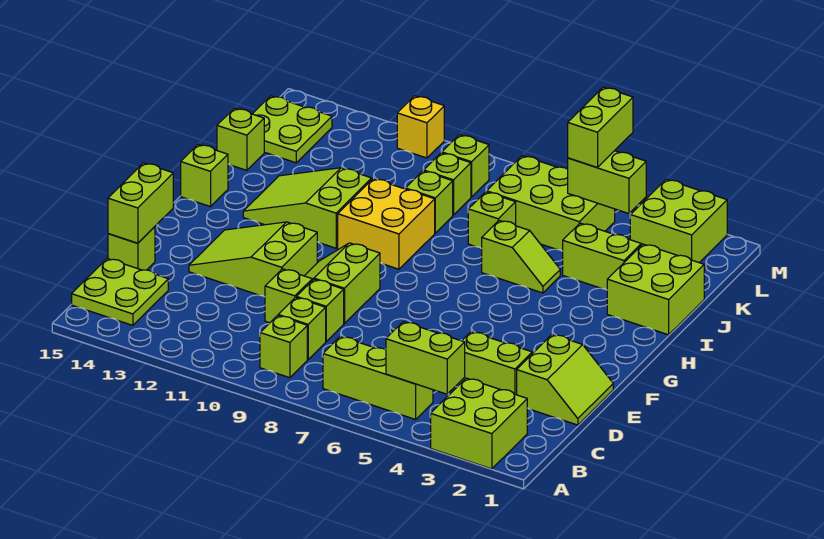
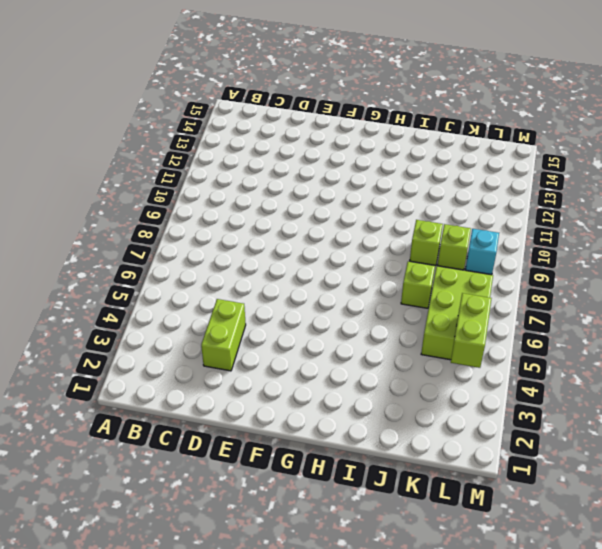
cyan 1x1 brick [465,229,499,275] -> lime 1x1 brick [442,135,489,197]
none -> lime 2x2 brick [431,378,527,469]
none -> lime 1x3 brick [323,336,433,419]
none -> lime 1x1 brick [260,316,307,378]
none -> lime 2x2 plate [72,259,168,325]

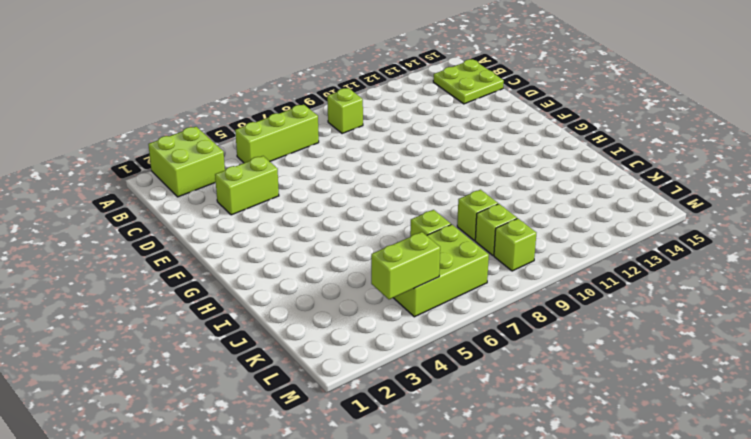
none -> lime 1x1 brick [278,297,326,359]
none -> lime 2x2 slope [517,334,613,425]
none -> lime 1x1 brick [297,279,344,341]
none -> lime 1x1 brick [265,269,312,323]

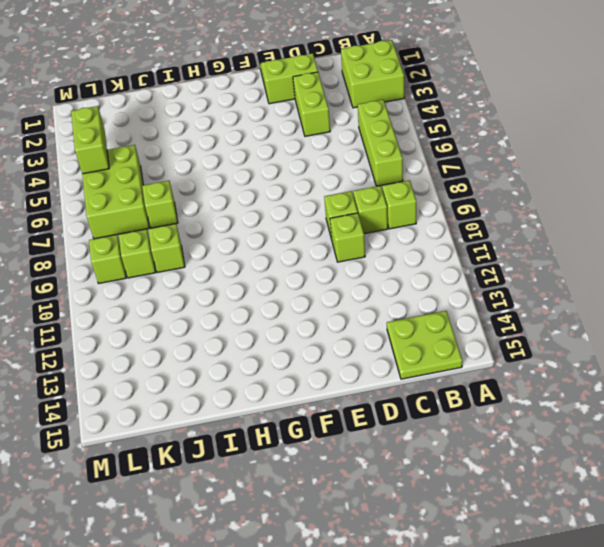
none -> lime 1x1 brick [108,227,155,270]
none -> lime 2x2 slope [305,243,380,323]
none -> lime 2x3 slope [189,222,317,297]
none -> yellow 2x2 brick [338,179,435,269]

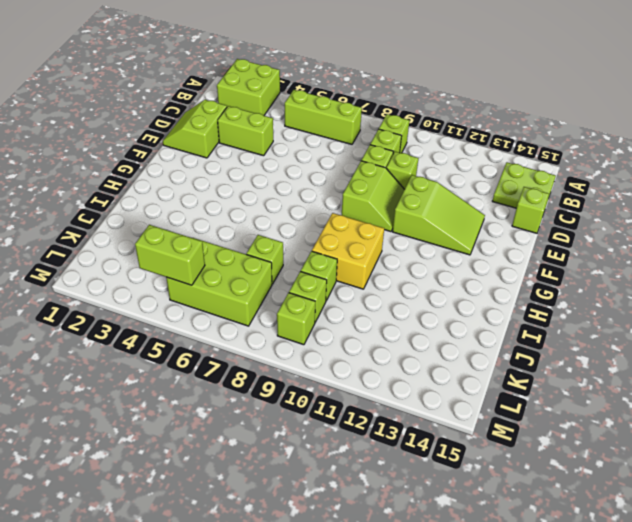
none -> lime 2x3 slope [243,168,372,248]
none -> lime 1x1 brick [181,144,228,207]
none -> lime 2x2 brick [607,244,704,335]
none -> lime 1x2 slope [482,220,560,293]

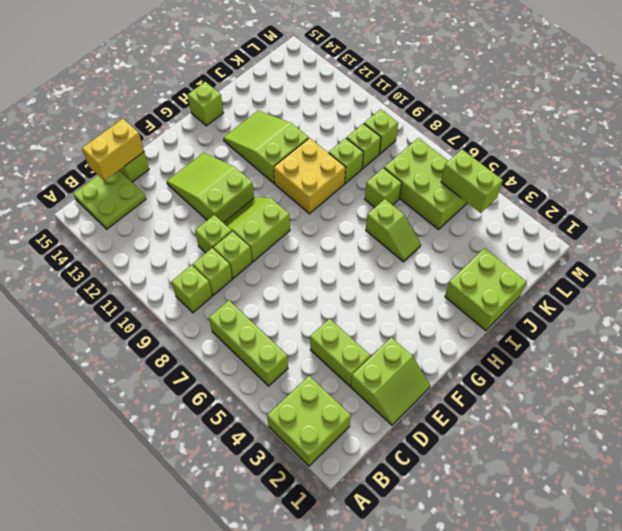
yellow 1x2 brick [82,119,144,181] -> lime 1x2 brick [108,163,173,243]
none -> lime 1x2 brick [563,223,641,290]
none -> lime 1x1 brick [217,108,264,170]
none -> lime 2x2 plate [253,96,332,163]
none -> lime 2x2 brick [630,179,727,263]

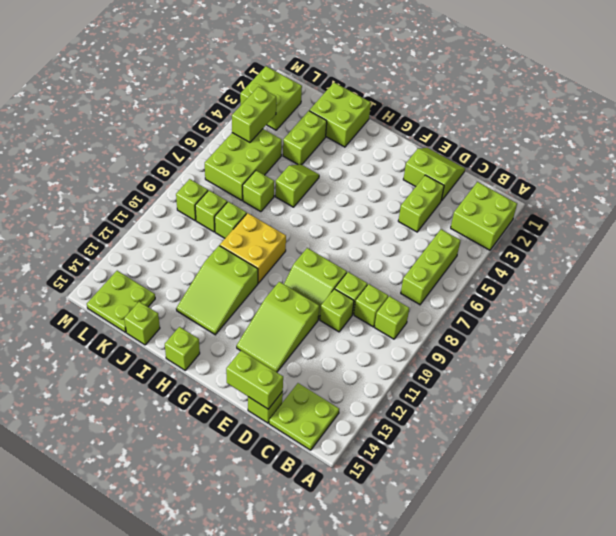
none -> yellow 1x1 brick [397,96,444,158]
none -> lime 1x2 brick [386,322,465,394]
none -> lime 1x2 brick [568,87,633,167]

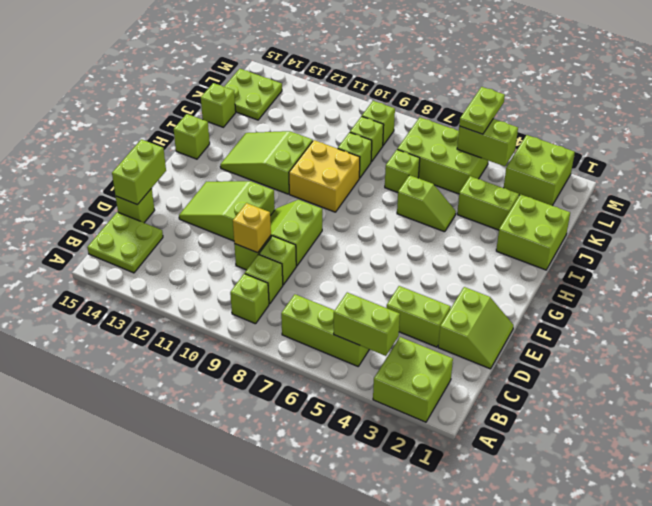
yellow 1x1 brick [233,203,271,253] -> yellow 1x1 brick moved to [397,96,444,158]
lime 1x2 plate [459,87,505,134] -> lime 1x2 brick [568,87,633,167]

